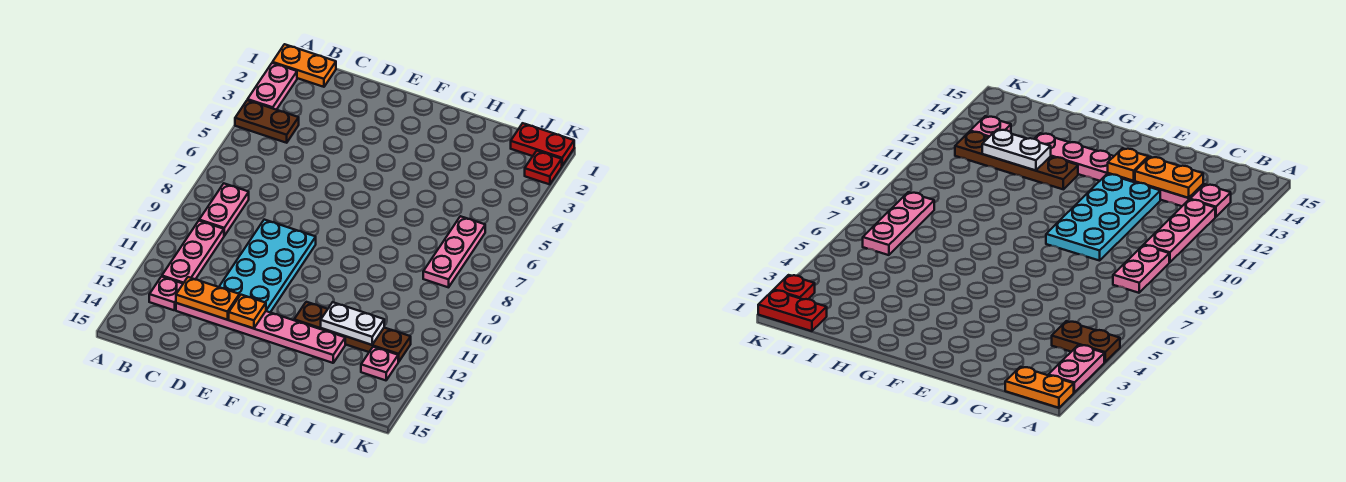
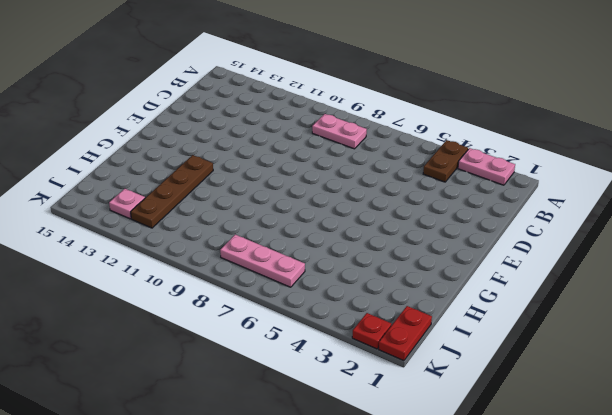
none -> orange 1x2 plate [273,44,336,87]
none -> pink 1x3 plate [162,221,224,283]
none -> pink 1x1 plate [149,277,183,310]

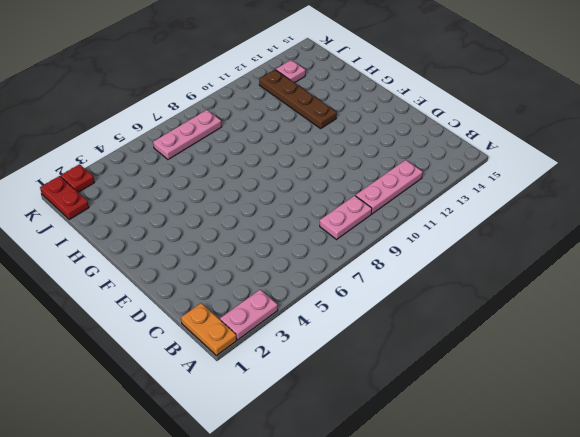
none -> brown 1x2 plate [235,100,299,143]
none -> pink 1x1 plate [149,277,183,310]
none -> pink 1x6 plate [176,303,345,363]

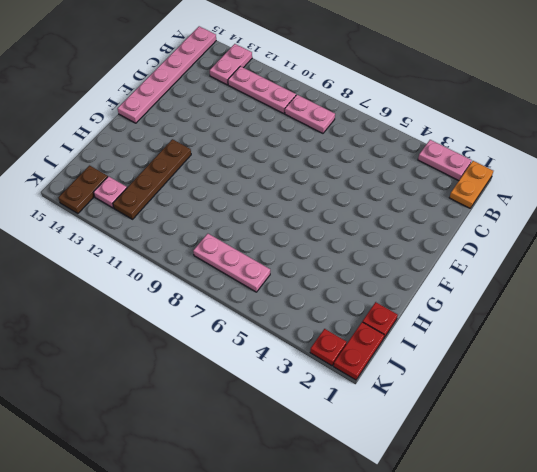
pink 1x2 plate [210,44,252,85] -> pink 1x1 plate [149,277,183,310]
pink 1x6 plate [118,26,216,123] -> pink 1x6 plate moved to [176,303,345,363]
red 1x1 plate [362,302,398,338] -> none
brown 1x2 plate [58,166,108,214] -> brown 1x2 plate moved to [235,100,299,143]
none -> cyan 2x4 plate [219,220,316,312]
none -> orange 1x2 plate [176,277,239,320]
none -> orange 1x1 plate [229,295,266,328]

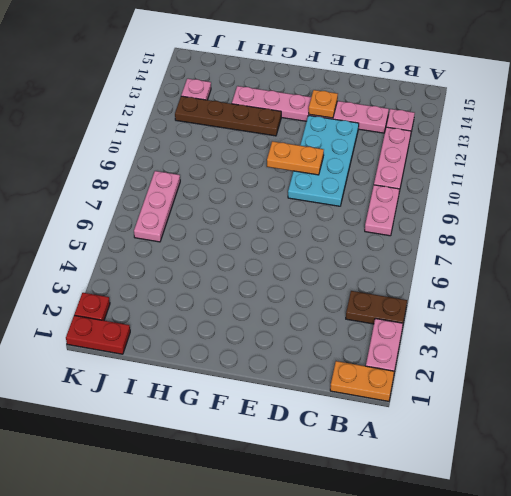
orange 1x2 plate [267,141,324,175] -> orange 1x2 plate moved to [176,277,239,320]
none -> white 1x2 plate [321,302,384,345]

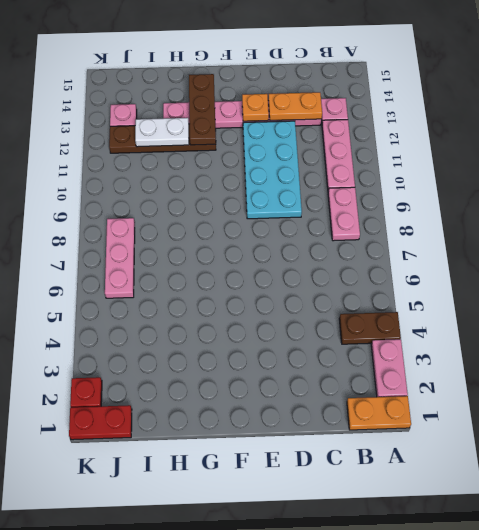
brown 1x3 plate [189,74,216,145] -> none

